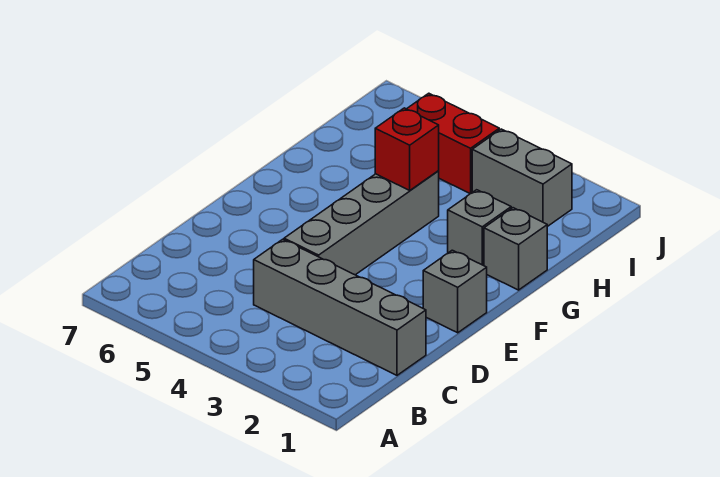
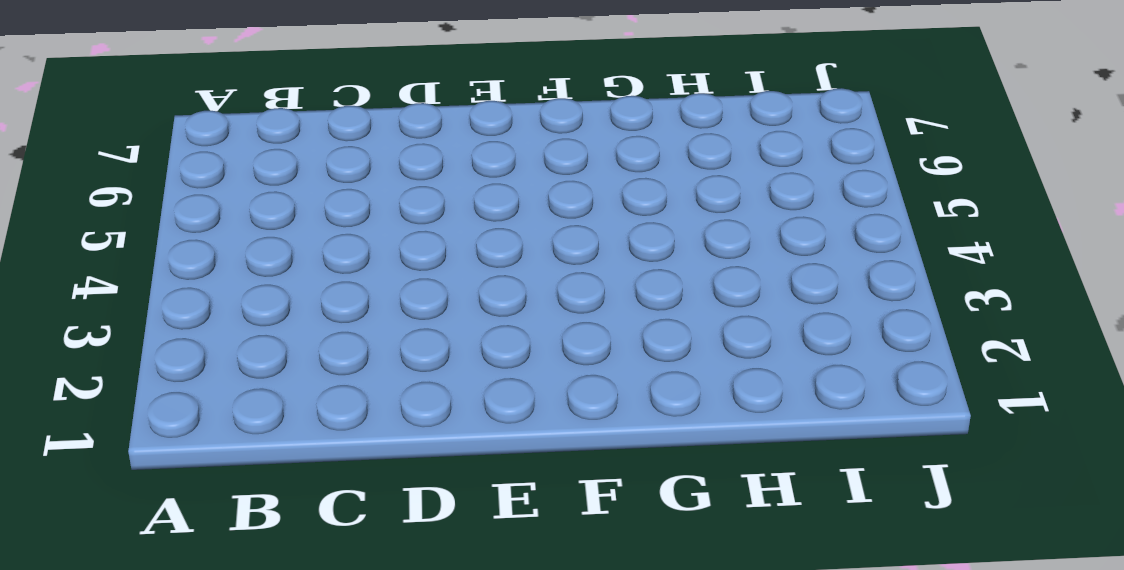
none -> grey 1x4 brick [254,239,426,375]
none -> grey 1x4 brick [284,171,439,275]

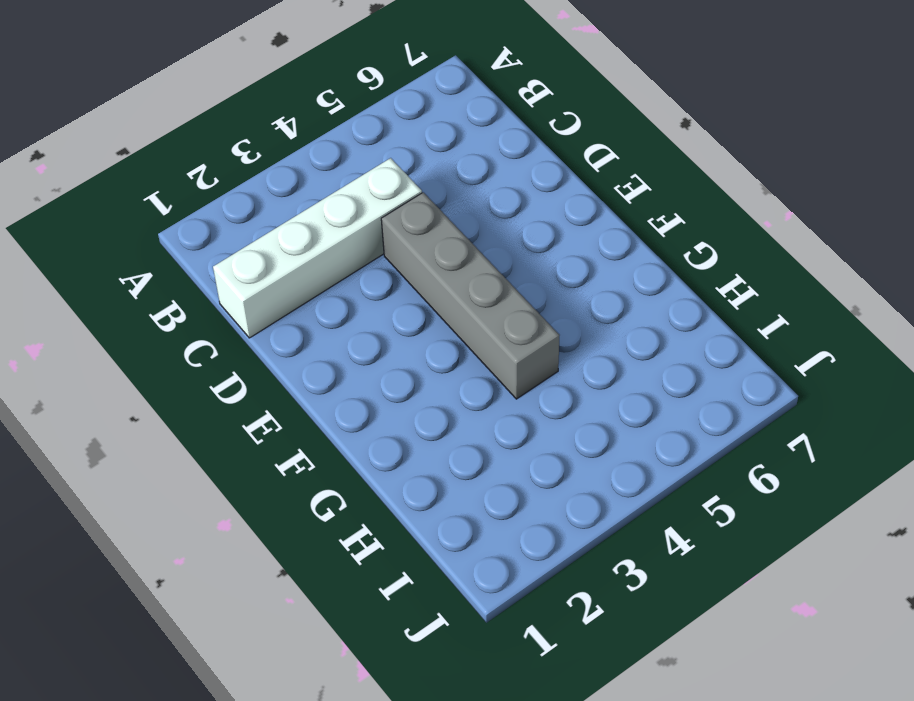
white 1x4 brick [213,158,422,338] -> grey 1x4 brick [254,239,426,375]
none -> grey 1x1 brick [423,250,487,333]
none -> grey 1x1 brick [484,208,547,290]

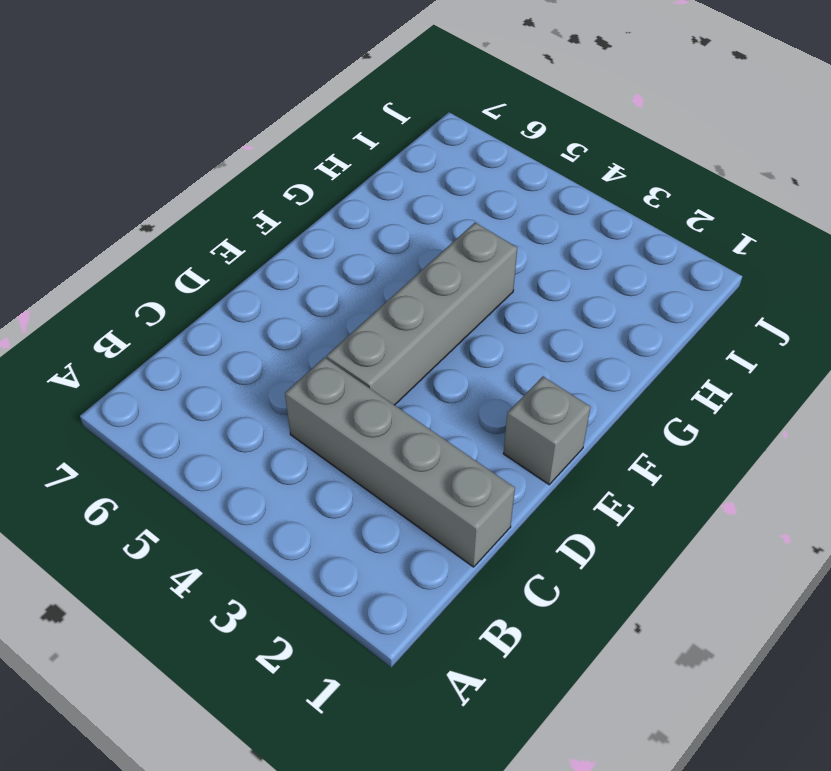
none -> grey 1x1 brick [484,208,547,290]
none -> grey 1x1 brick [448,190,511,266]

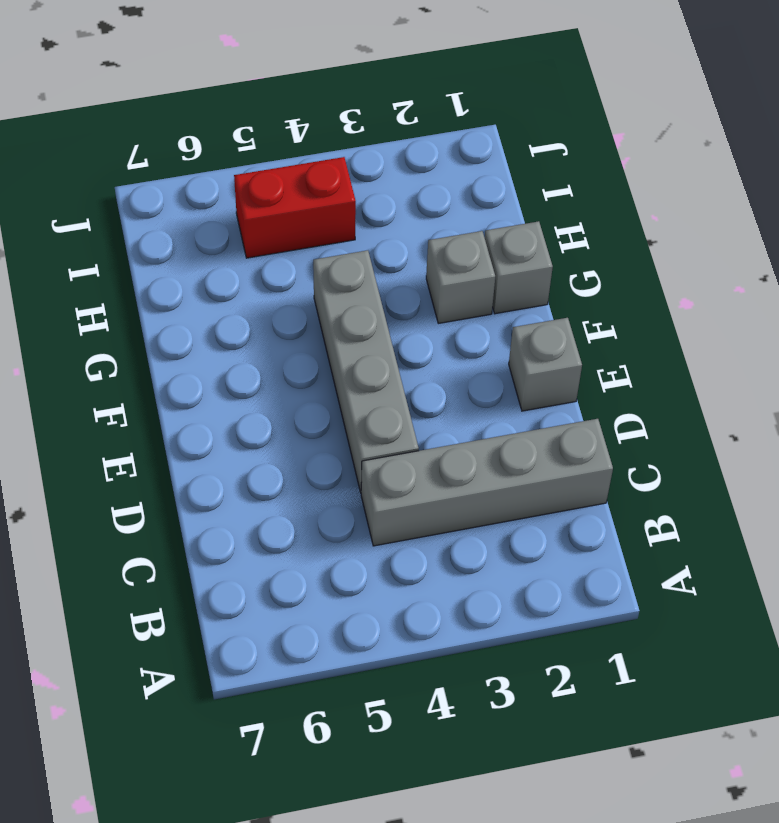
none -> grey 1x2 brick [472,129,572,227]
none -> red 1x1 brick [375,108,439,190]

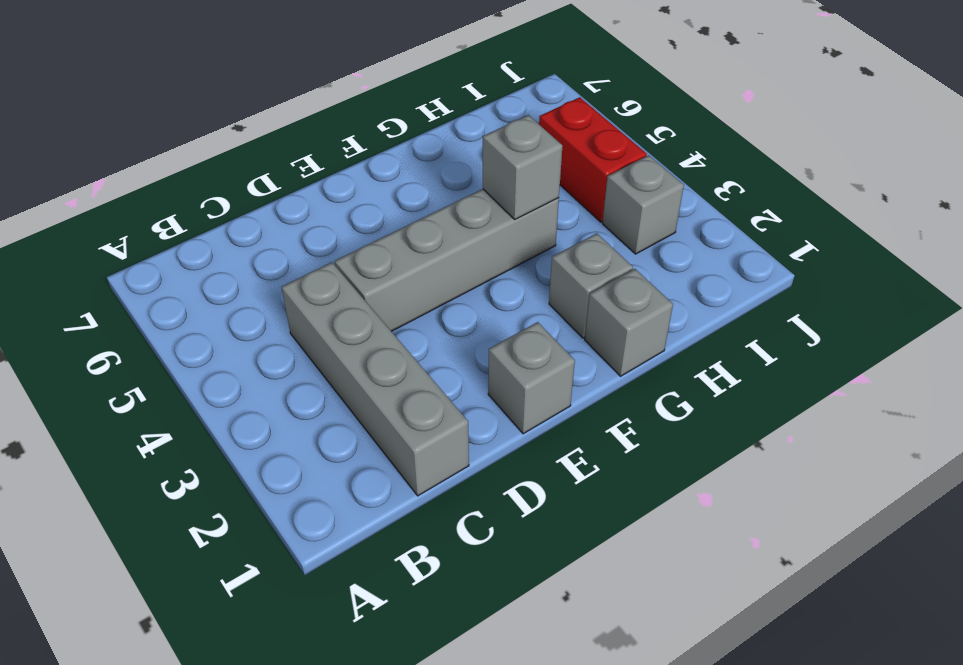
grey 1x1 brick [483,115,562,219] -> red 1x1 brick [375,108,439,190]
grey 1x1 brick [602,155,684,254] -> grey 1x2 brick [472,129,572,227]

